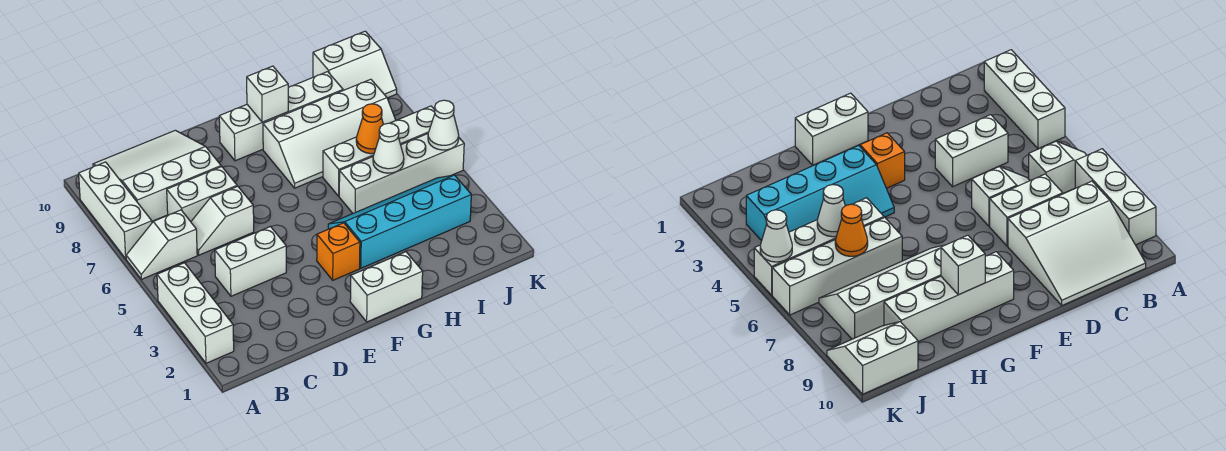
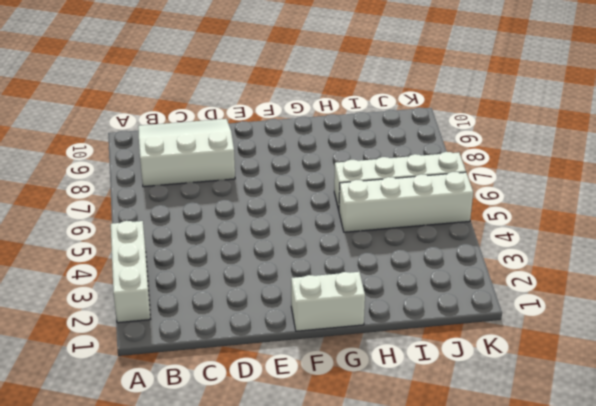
none -> white 1x2 slope [126,210,197,279]
none -> white 1x3 brick [79,162,152,259]
none -> white 1x2 brick [215,227,286,296]

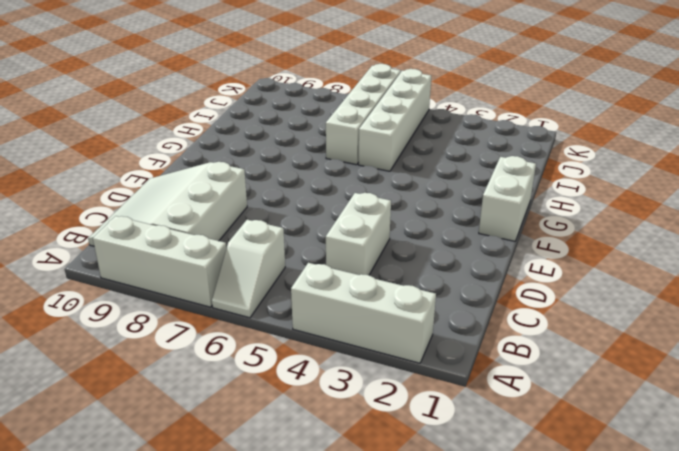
none -> white 1x2 slope [191,186,254,255]
none -> white 1x2 brick [167,167,237,222]
none -> orange 1x1 brick [317,223,360,280]

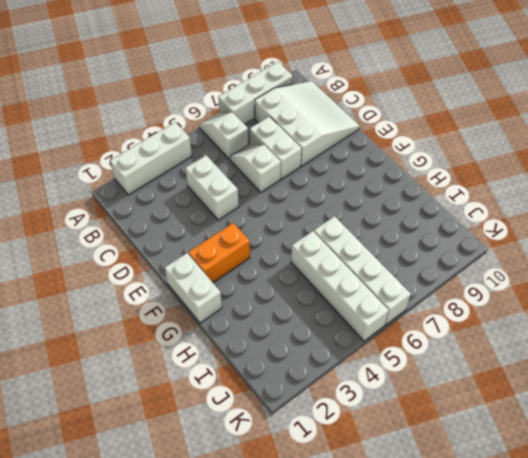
orange 1x2 brick [188,223,250,283] -> orange 1x1 brick [317,223,360,280]
none -> white 1x4 brick [219,72,343,161]
none -> cyan 2x4 slope [328,175,471,268]
none -> white 2x4 slope [263,79,396,188]

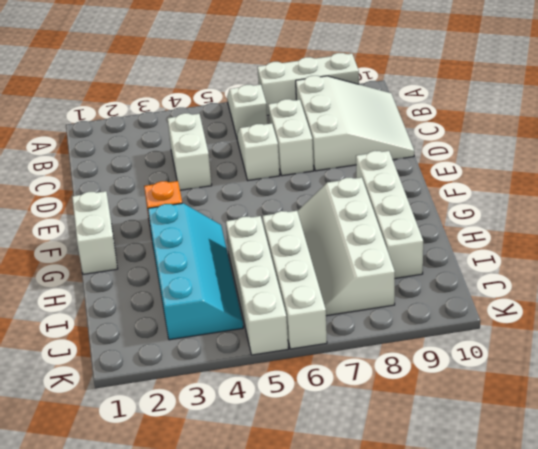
none -> white 1x3 brick [157,263,234,363]
none -> white 2x2 slope [313,31,397,98]
none -> white 1x1 brick [247,66,288,122]

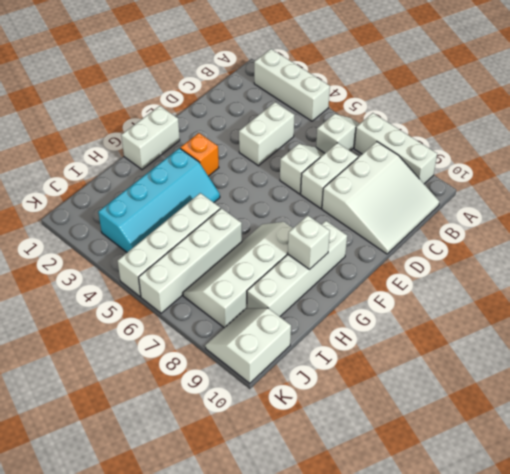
none -> white 1x1 cone [373,123,404,173]
none -> orange 1x1 cone [356,104,383,154]
none -> white 1x1 cone [428,100,459,150]

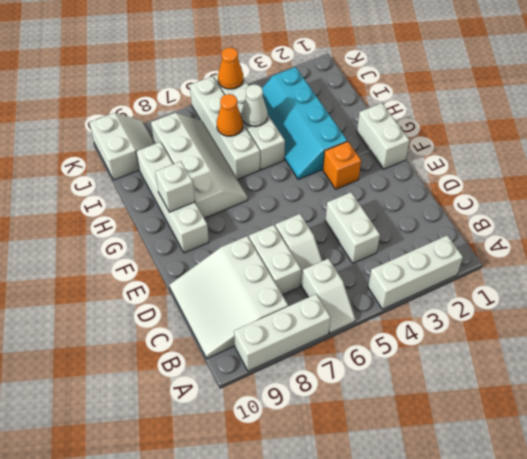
orange 1x1 cone [218,47,243,89] -> white 1x1 cone [428,100,459,150]

